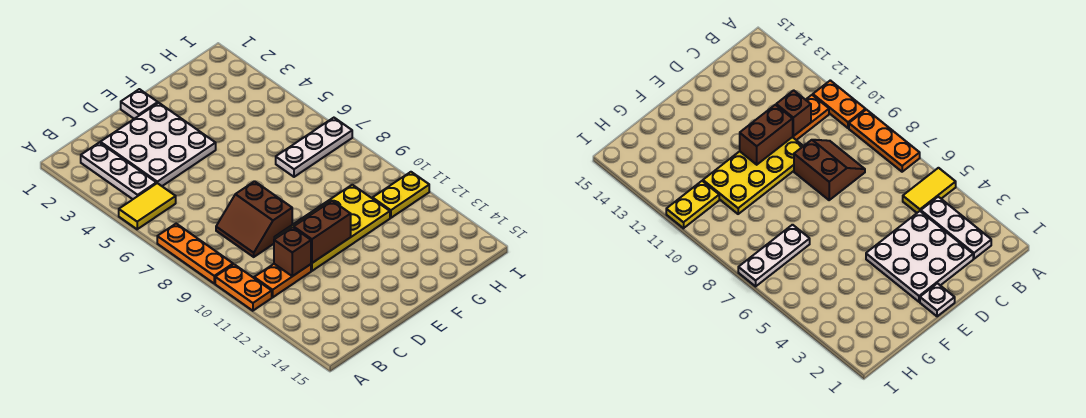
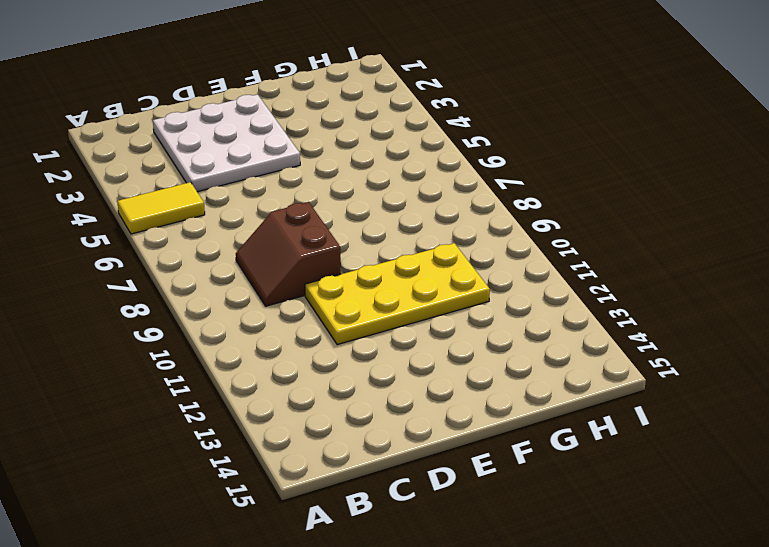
none -> orange 1x3 plate [157,224,233,283]
none -> orange 1x2 plate [215,264,272,311]
none -> white 1x3 plate [81,143,156,199]

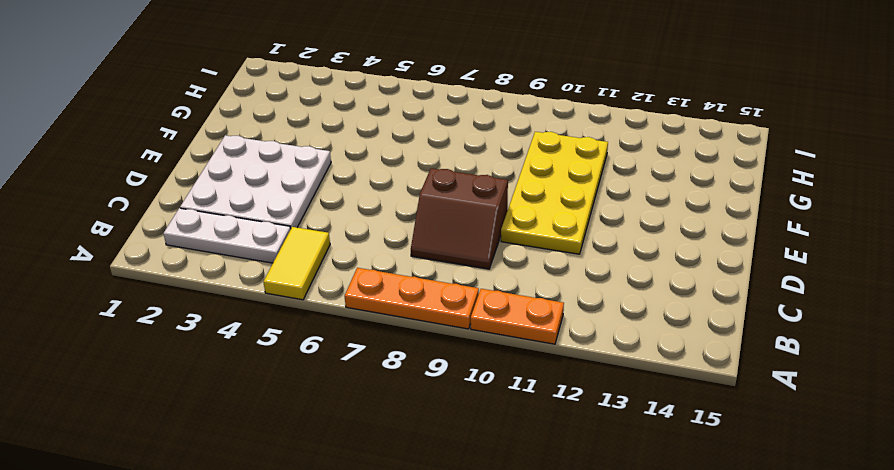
none -> orange 1x2 plate [254,264,311,297]
none -> white 1x1 plate [121,89,158,119]
none -> white 1x3 plate [276,118,352,177]

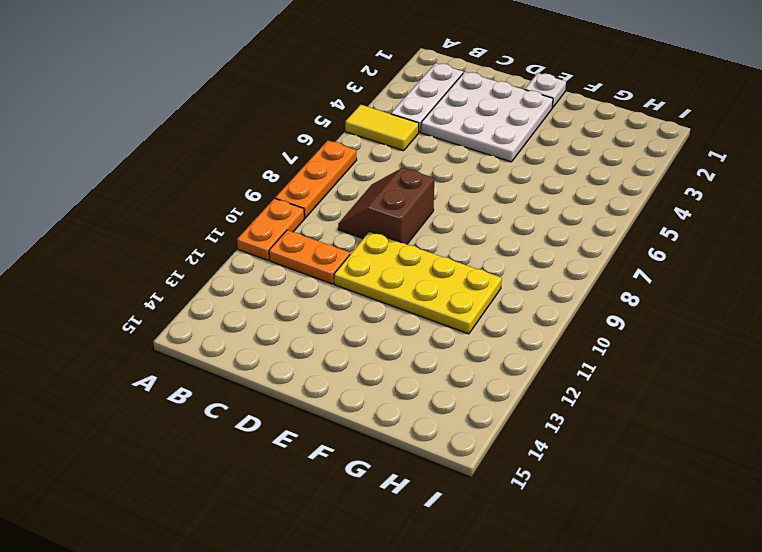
none -> white 1x3 plate [276,118,352,177]
none -> yellow 1x2 plate [373,172,429,218]
none -> brown 1x1 brick [274,227,311,276]

